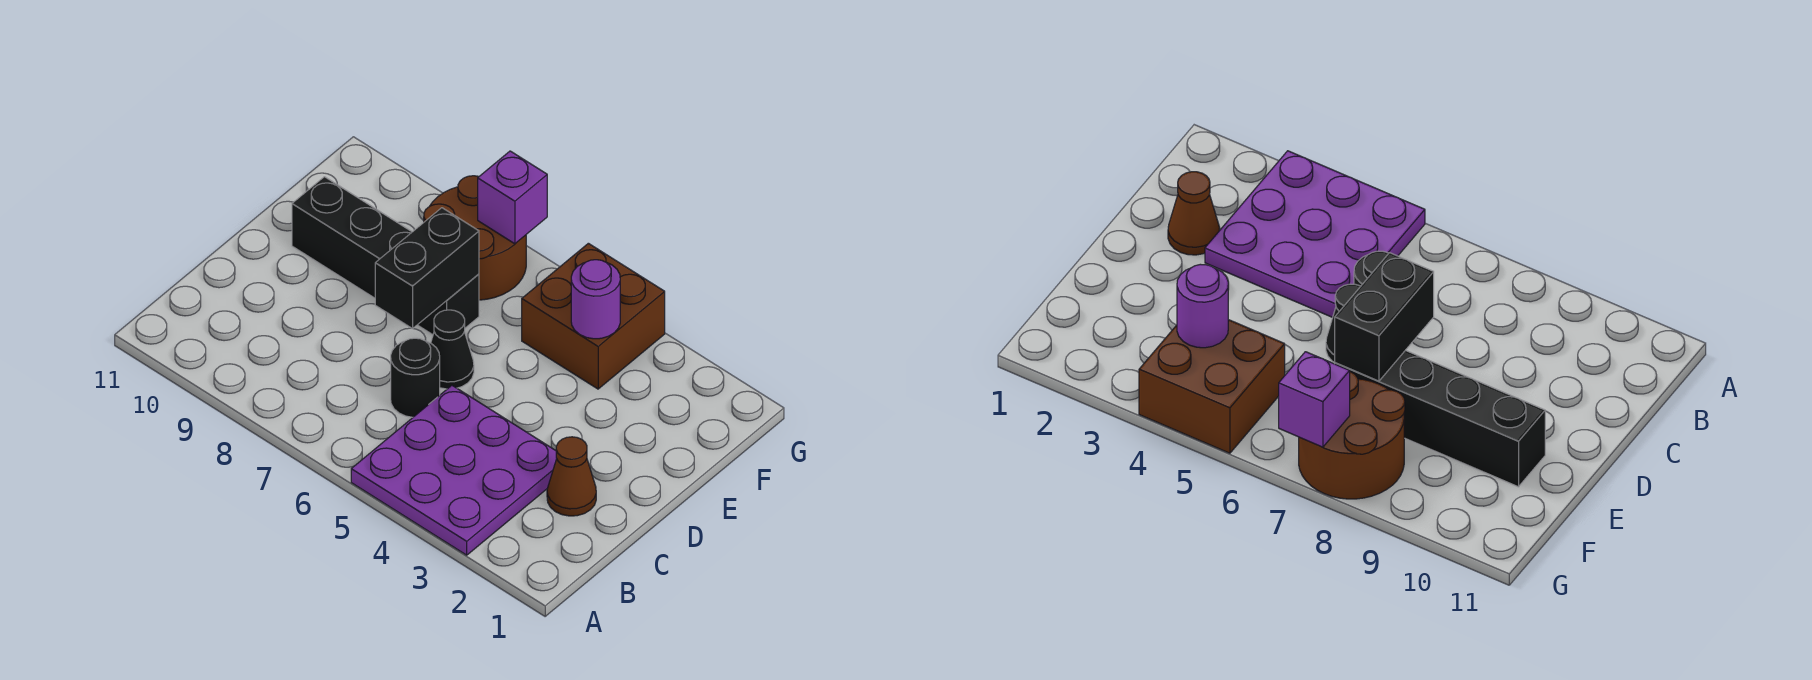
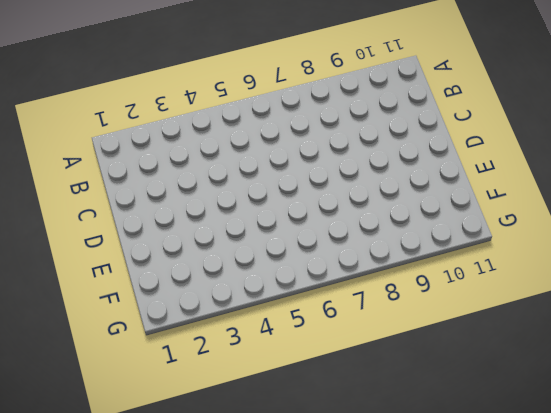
none -> purple 3x3 plate [351,386,557,555]
none -> brown 1x1 cone [547,437,596,516]

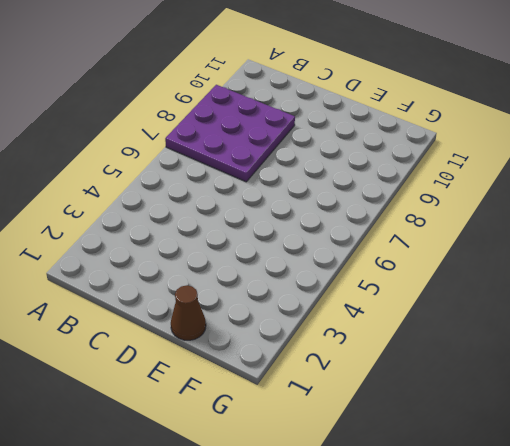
purple 3x3 plate [165,85,295,182] -> purple 3x3 plate moved to [351,386,557,555]
brown 1x1 cone [171,285,206,340] -> brown 1x1 cone moved to [547,437,596,516]
none -> black 1x1 round brick [391,338,440,417]
none -> black 1x1 cone [431,310,474,389]

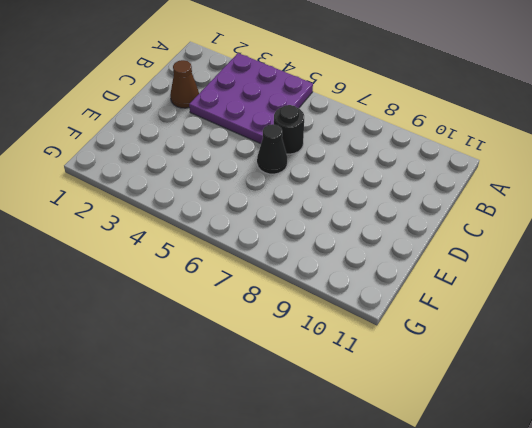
none -> black 1x4 brick [292,177,479,335]
none -> brown 2x2 brick [522,243,665,389]

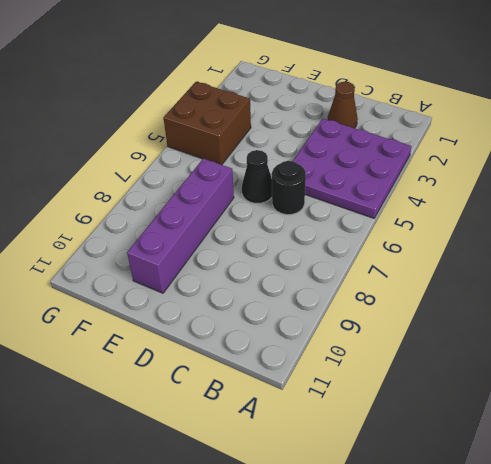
purple 1x4 brick [127,158,234,293] -> black 1x4 brick [292,177,479,335]
none -> brown 2x2 round brick [424,176,526,300]
none -> black 1x2 brick [375,208,479,329]

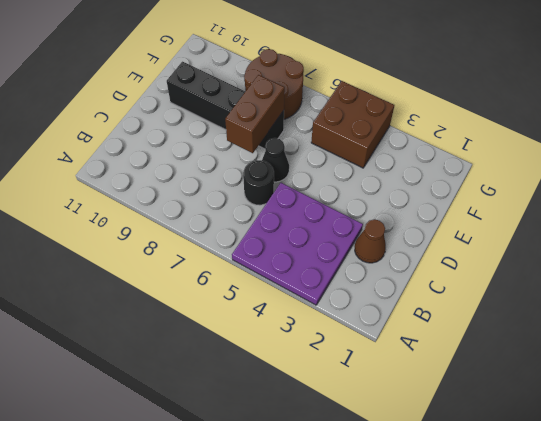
brown 1x2 brick [225,75,285,153] -> black 1x2 brick [375,208,479,329]
none -> purple 1x1 round brick [571,260,620,339]
none -> purple 1x1 brick [478,151,547,244]

